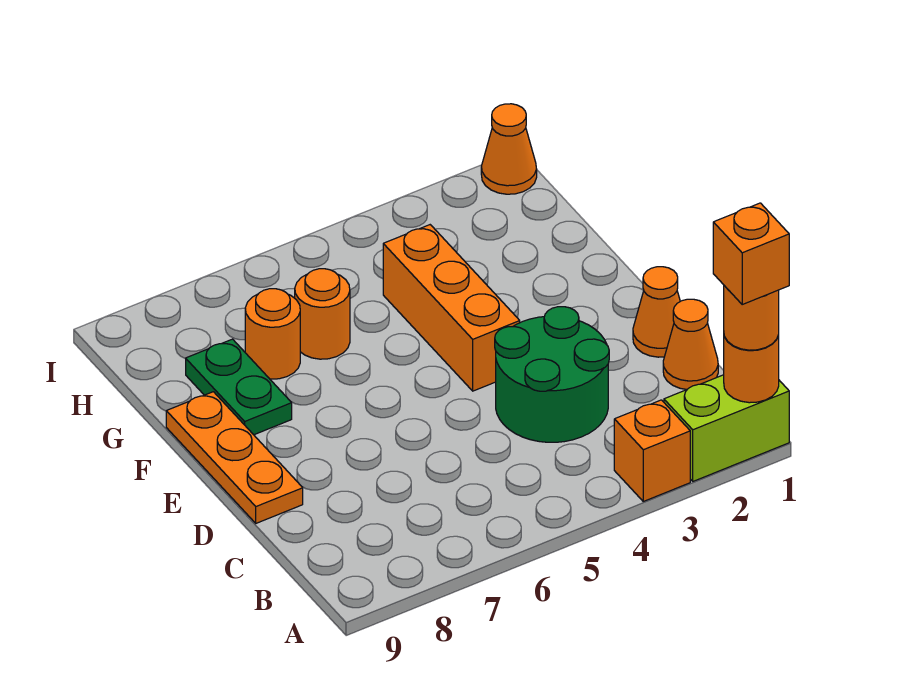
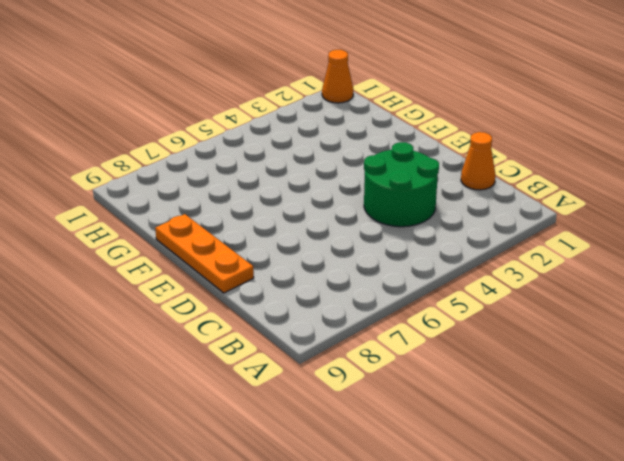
none -> lime 1x2 brick [664,375,789,481]
none -> orange 1x1 brick [614,400,690,501]
none -> orange 1x1 cone [633,267,680,357]

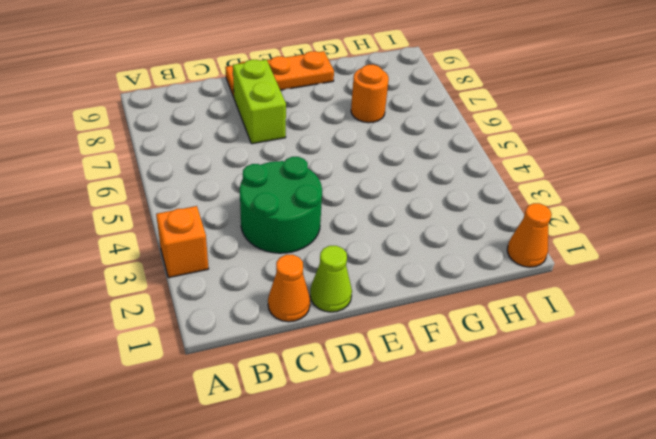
lime 1x1 cone [310,246,352,312] -> orange 1x1 cone [633,267,680,357]
lime 1x2 brick [233,60,286,144] -> lime 1x2 brick moved to [664,375,789,481]
none -> orange 1x3 brick [383,225,520,391]
none -> green 1x2 plate [186,339,292,435]
none -> orange 1x1 round brick [295,269,350,359]

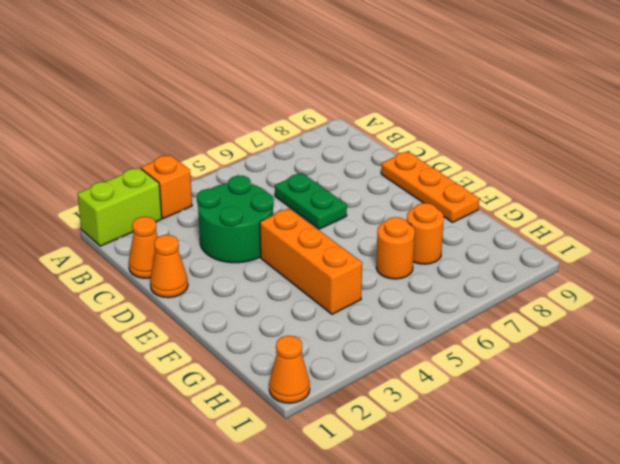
green 1x2 plate [275,173,347,229] -> green 1x2 plate moved to [186,339,292,435]
none -> orange 1x1 round brick [724,335,779,403]
none -> orange 1x1 round brick [724,286,779,350]
none -> orange 1x1 brick [713,203,789,304]

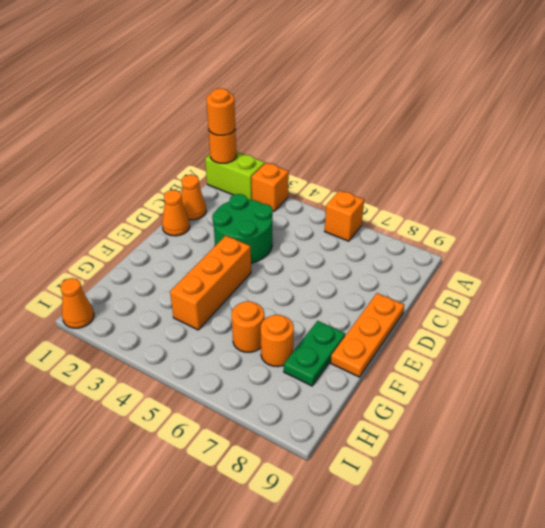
orange 1x1 brick [325,190,364,241] -> orange 1x1 brick moved to [713,203,789,304]

